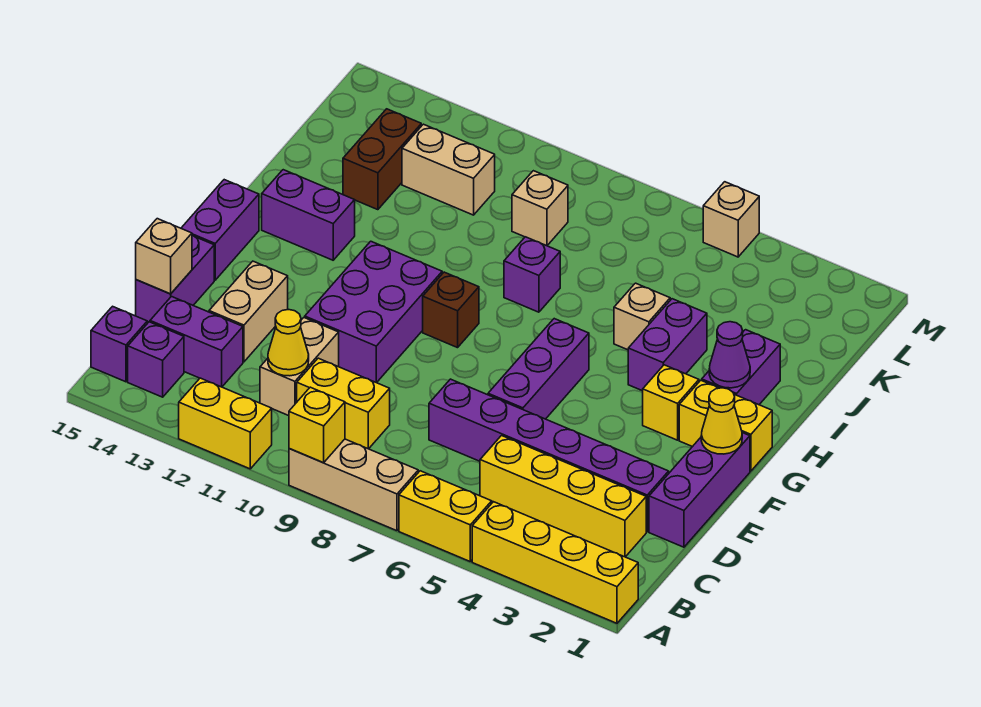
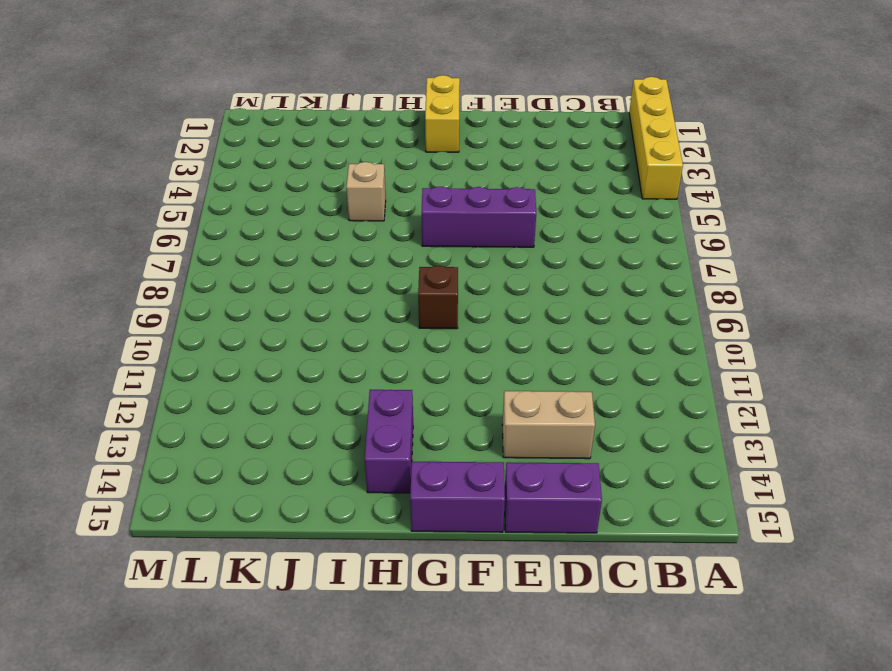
none -> yellow 1x2 brick [399,471,492,561]
none -> tan 1x3 brick [289,439,418,531]
none -> yellow 1x2 brick [179,378,272,469]
none -> purple 1x1 brick [128,322,184,397]

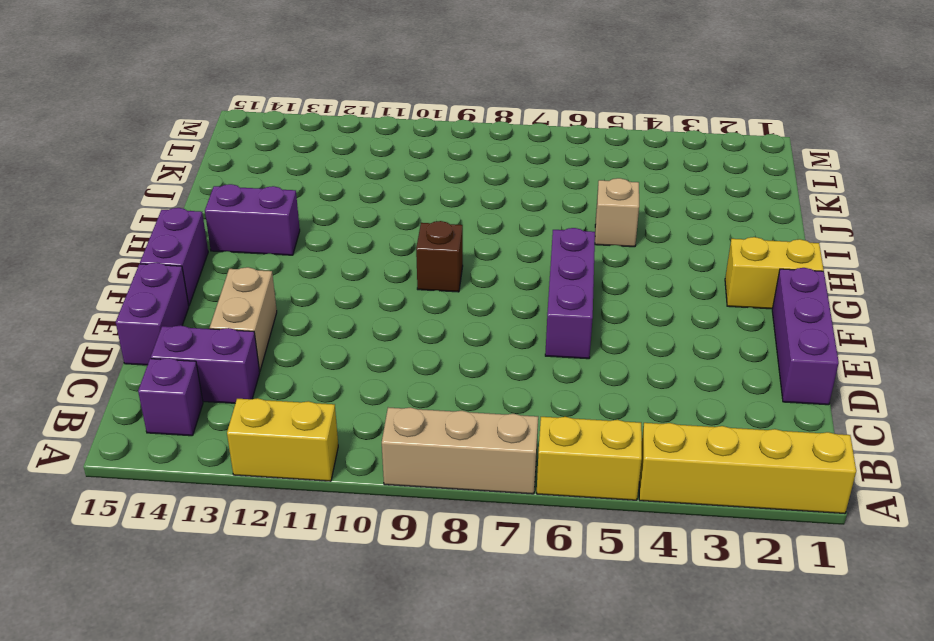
none -> purple 1x1 brick [91,306,147,382]
none -> yellow 1x4 brick [480,436,646,557]
none -> yellow 1x2 brick [297,358,390,449]
none -> tan 1x2 brick [260,318,339,416]

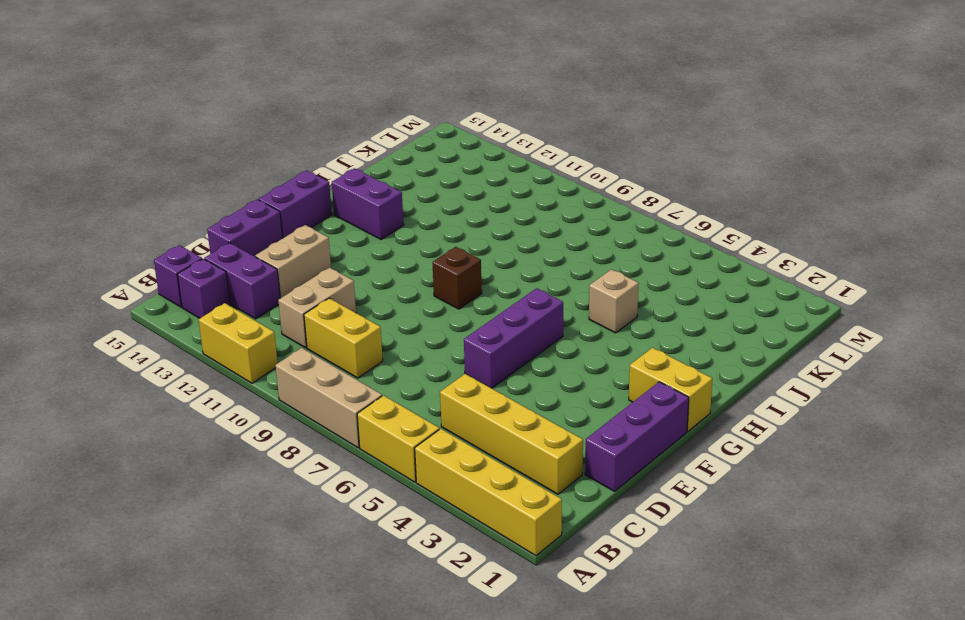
none -> purple 1x6 brick [429,379,669,532]
none -> purple 2x3 brick [305,241,442,383]
none -> yellow 1x1 brick [643,365,699,440]
none -> purple 1x2 brick [702,330,780,405]

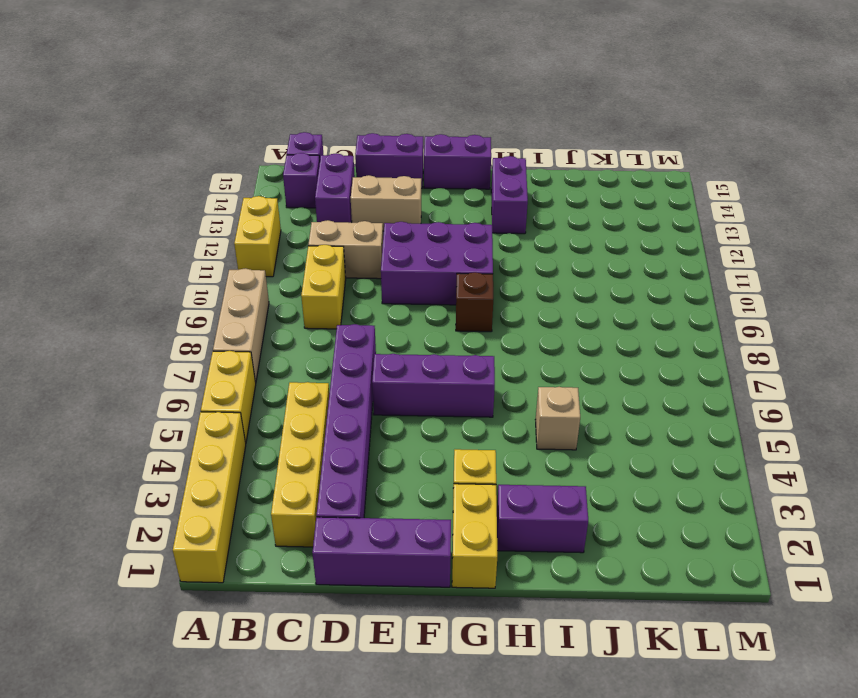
none -> purple 1x2 brick [628,299,707,391]
none -> purple 1x1 brick [504,237,560,312]
none -> brown 1x2 brick [343,109,421,210]
none -> tan 1x1 brick [512,171,568,246]

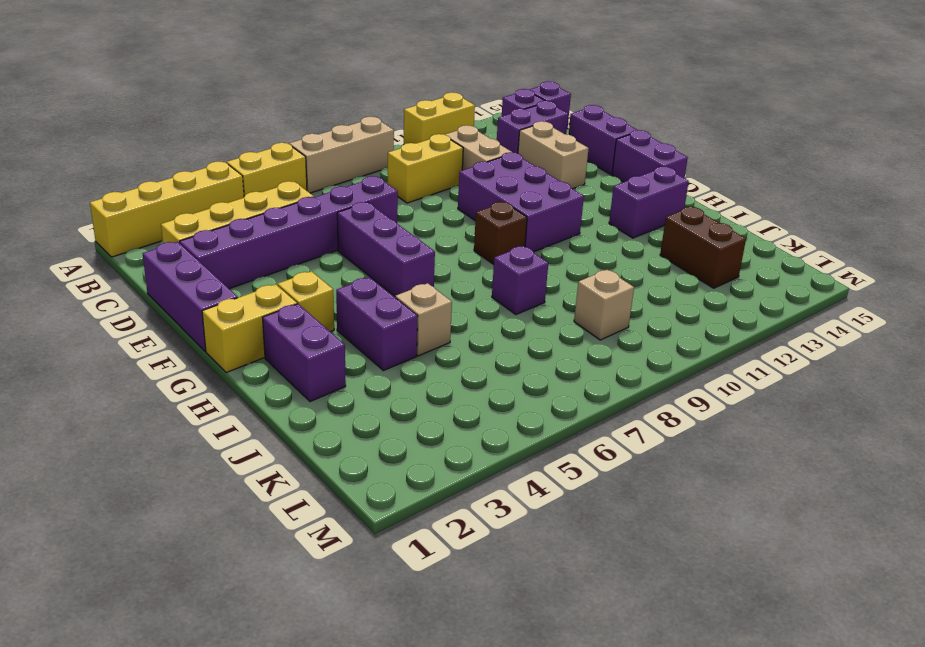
none -> tan 1x2 brick [402,124,495,215]
none -> tan 1x1 brick [703,182,759,257]
none -> yellow 1x1 brick [289,387,345,463]
none -> yellow 1x1 cone [268,310,309,376]

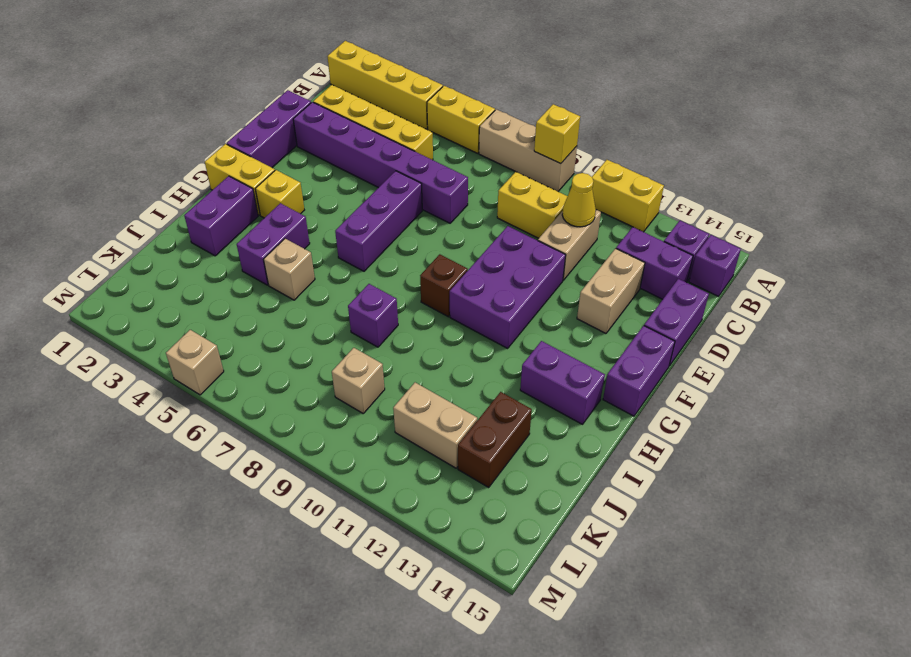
none -> tan 1x1 brick [136,219,192,294]
none -> yellow 1x1 cone [701,388,742,454]
none -> purple 1x1 cone [709,322,750,388]

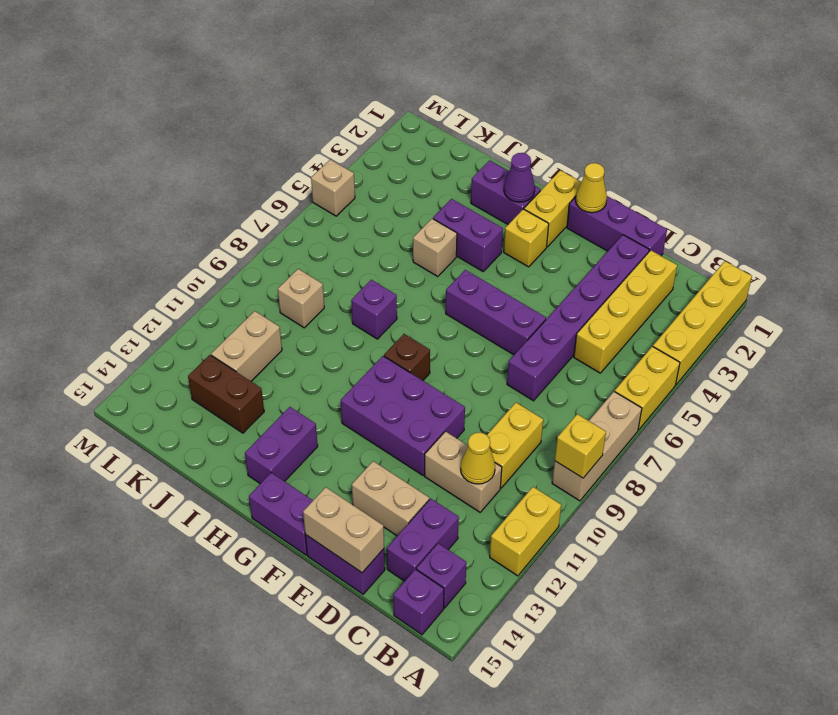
tan 1x2 brick [303,487,384,573] -> tan 1x1 brick [136,219,192,294]

